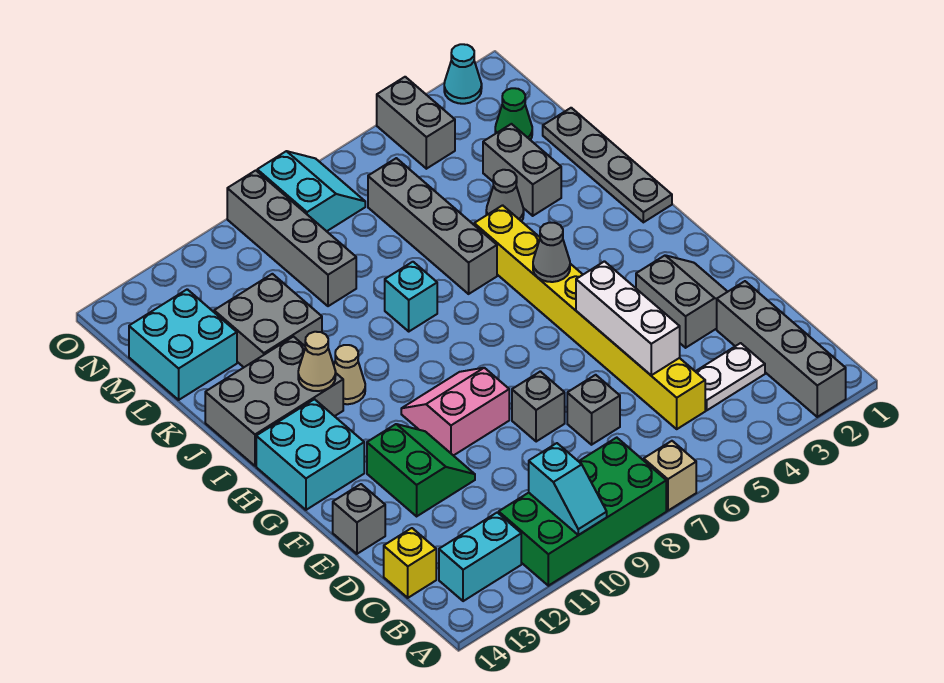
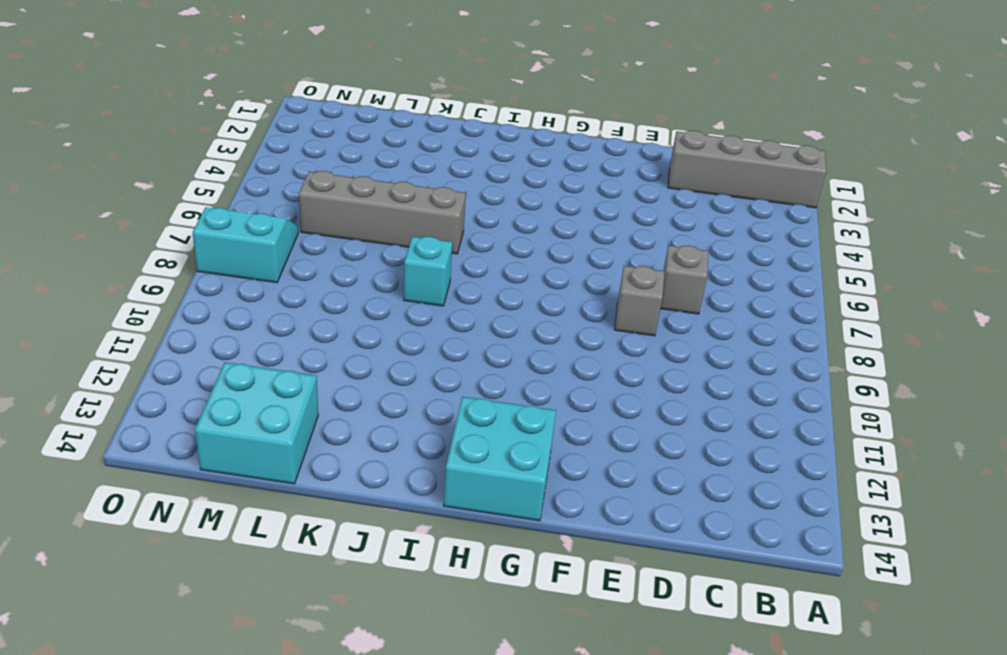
none -> tan 1x1 brick [644,441,696,511]
none -> green 2x4 brick [499,438,666,586]
none -> cyan 1x2 brick [439,513,521,601]
none -> white 1x2 plate [695,343,765,410]

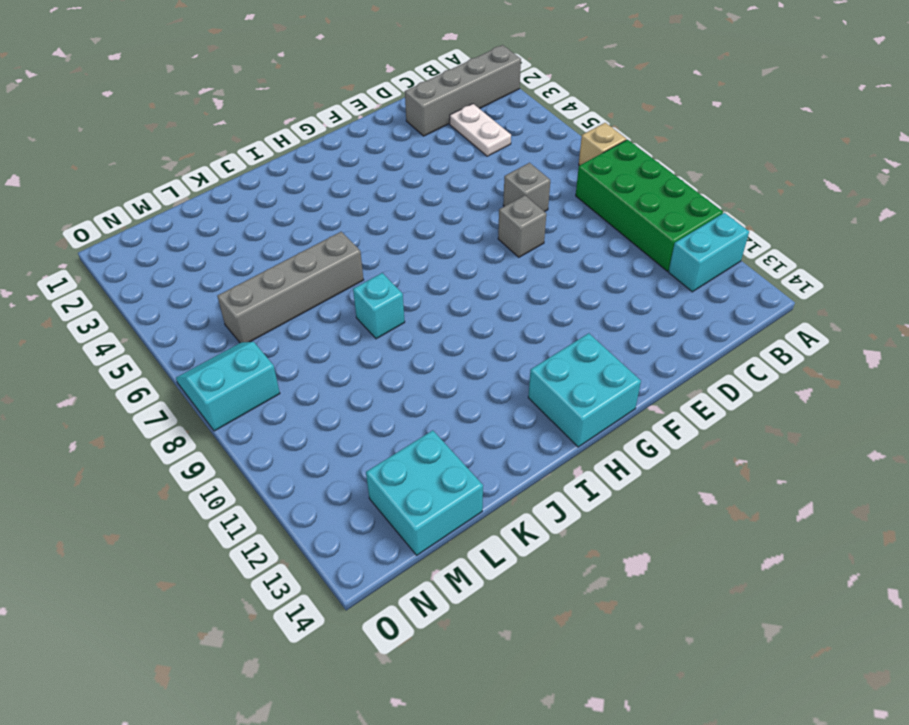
cyan 1x2 brick [669,213,749,292] -> cyan 1x2 brick turned to [439,513,521,601]
none -> yellow 1x8 brick [474,205,705,429]
none -> yellow 1x1 brick [384,528,436,598]
none -> grey 2x2 slope [636,255,728,348]
none -> green 2x2 slope [367,424,475,516]

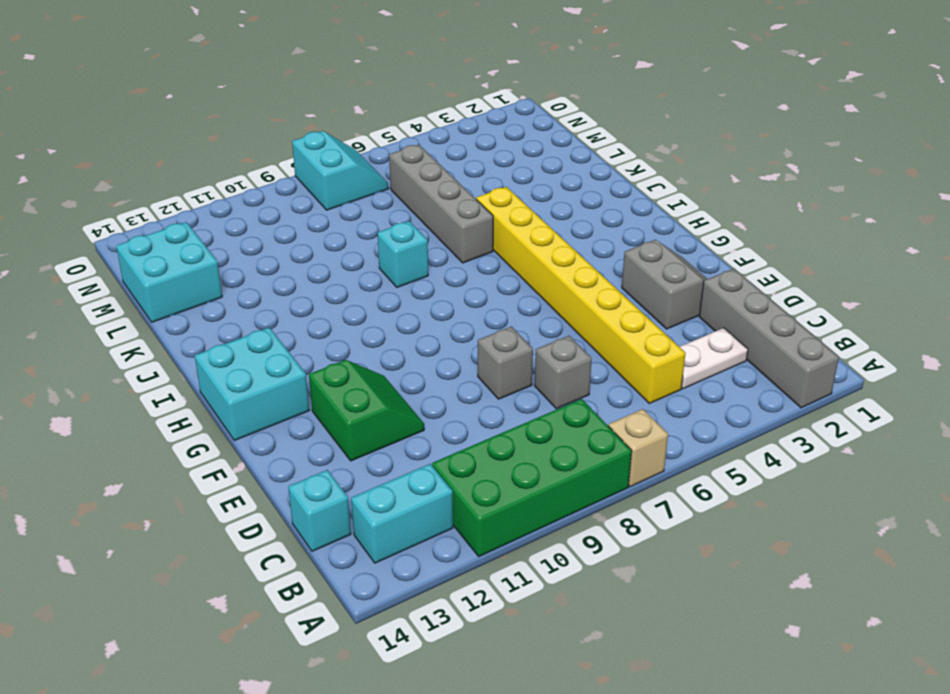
cyan 1x1 brick [288,470,351,551] -> yellow 1x1 brick [384,528,436,598]
none -> grey 1x1 brick [333,484,385,554]
none -> pink 2x2 slope [401,368,509,456]
none -> grey 1x4 plate [543,108,672,222]
none -> tan 1x1 cone [334,345,365,404]

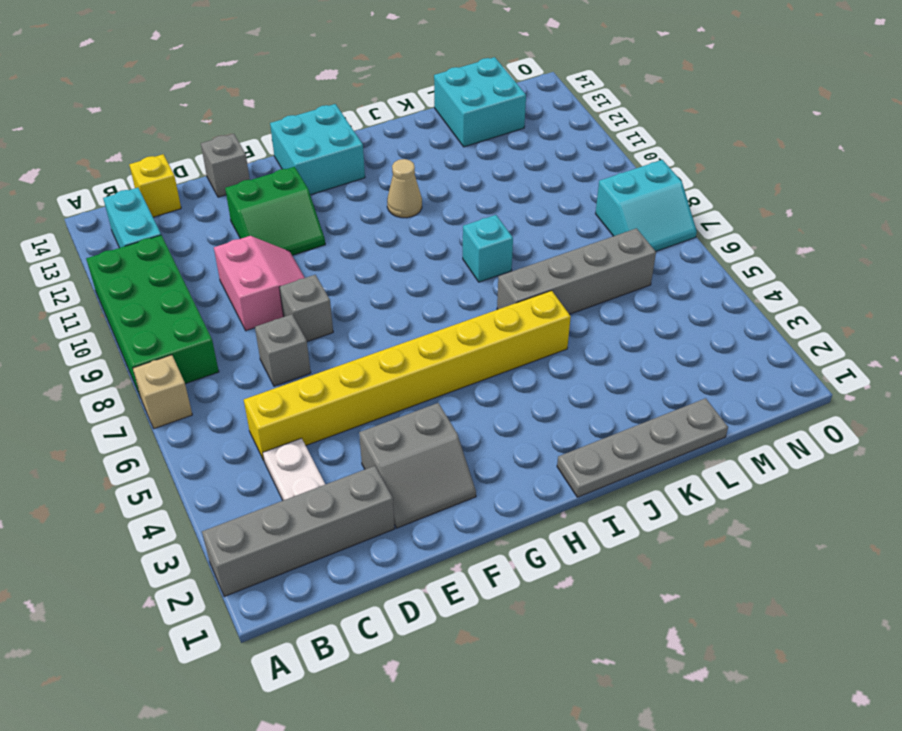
pink 2x2 slope [214,236,305,331] -> pink 2x2 slope moved to [401,368,509,456]
none -> grey 2x3 brick [205,337,343,466]
none -> grey 1x2 brick [483,124,561,216]
none -> grey 1x1 cone [486,170,524,221]
none -> grey 2x2 brick [214,274,322,367]

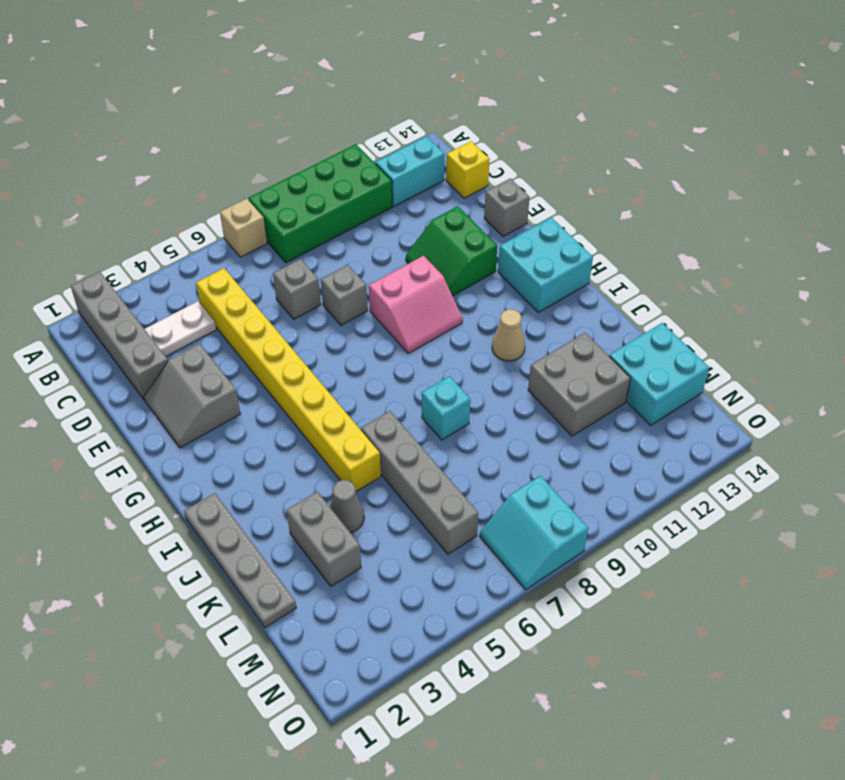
none -> grey 2x3 brick [205,337,343,466]
none -> grey 1x4 brick [227,170,356,306]
none -> green 1x1 cone [495,88,532,140]
none -> grey 1x2 brick [377,77,455,169]

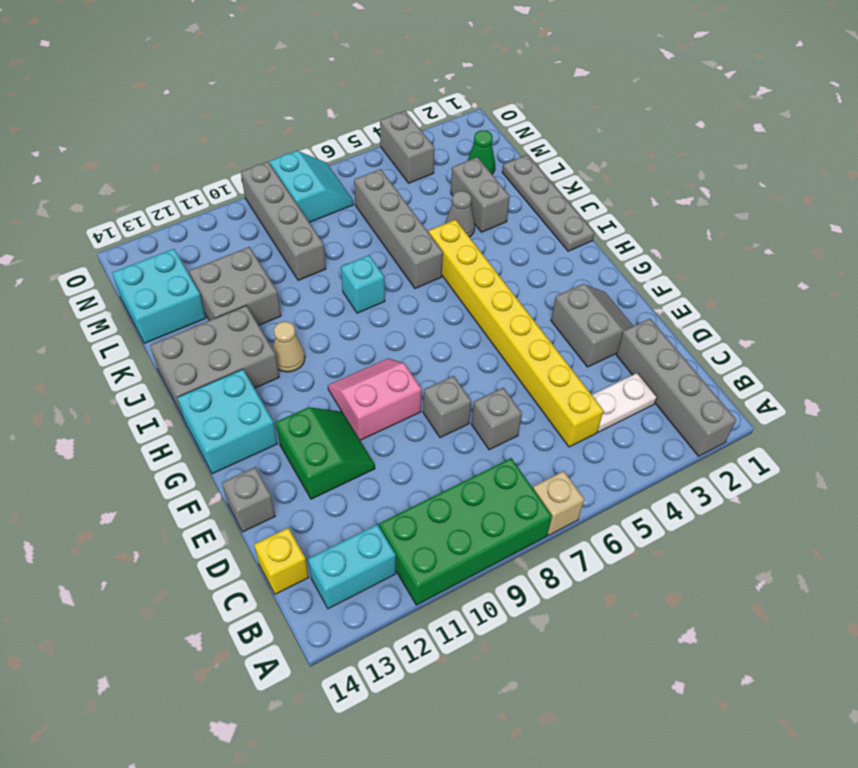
none -> cyan 1x1 cone [444,44,482,104]
none -> cyan 1x2 slope [529,443,607,535]
none -> white 1x3 brick [576,261,680,375]
none -> grey 1x1 cone [533,223,570,282]

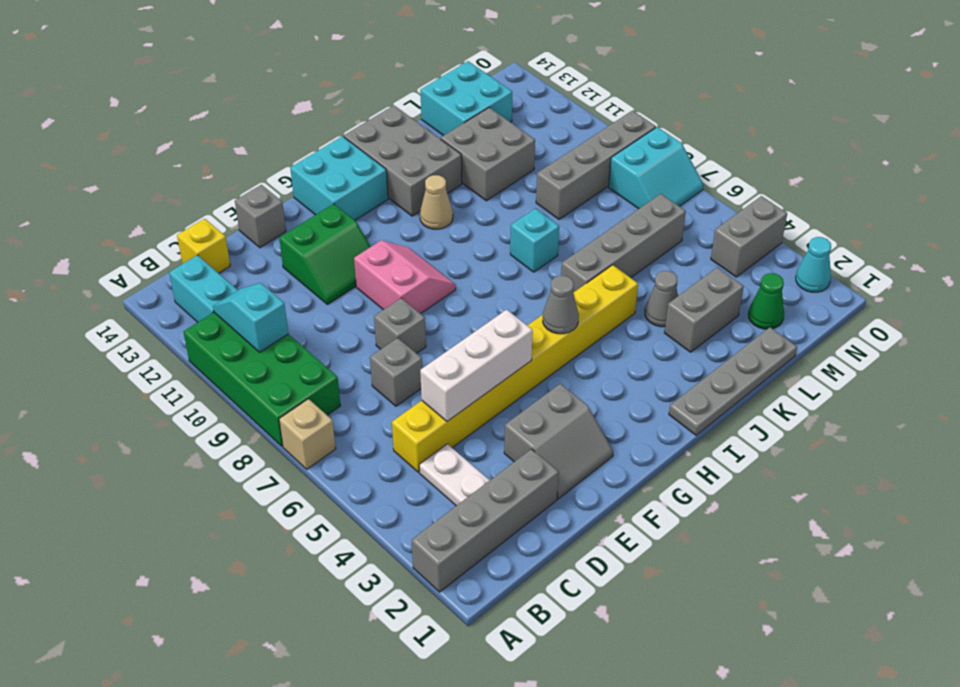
cyan 1x2 slope [213,283,288,352] -> cyan 1x2 slope turned to [529,443,607,535]
none -> tan 1x1 cone [298,332,336,391]

